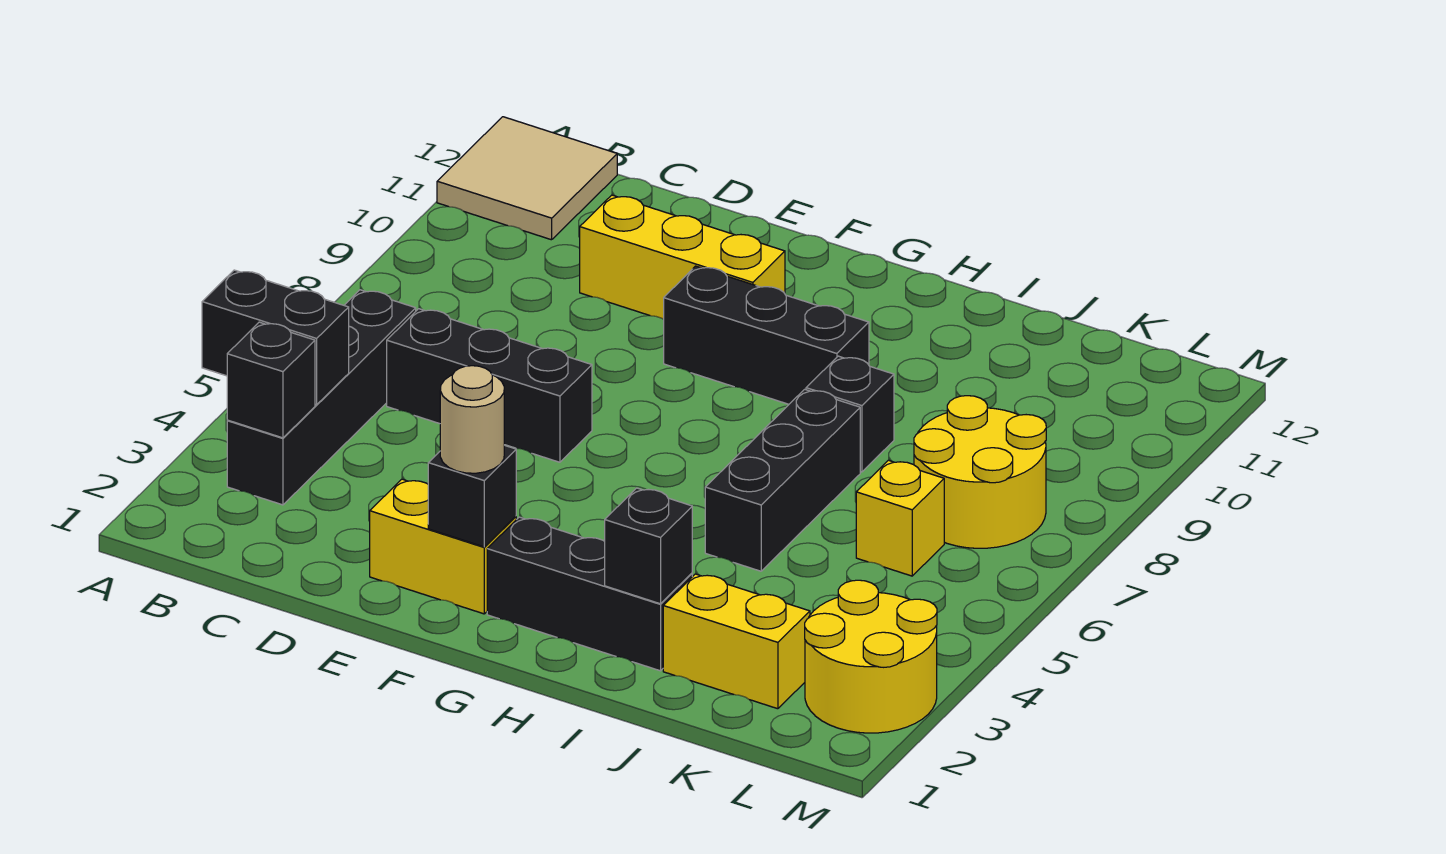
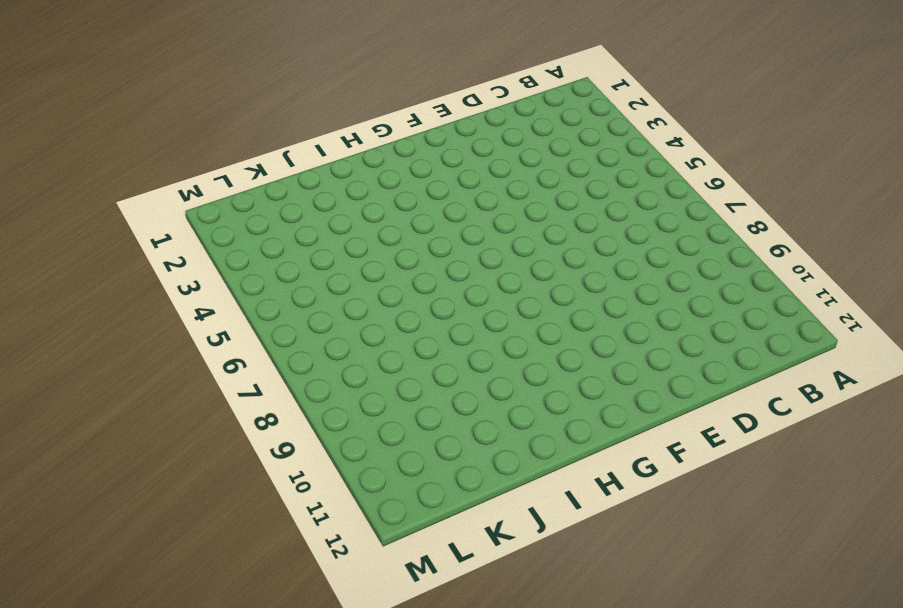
none -> tan 2x2 tile [437,117,617,240]
none -> black 1x4 brick [227,290,416,505]
none -> black 1x3 brick [387,309,592,462]

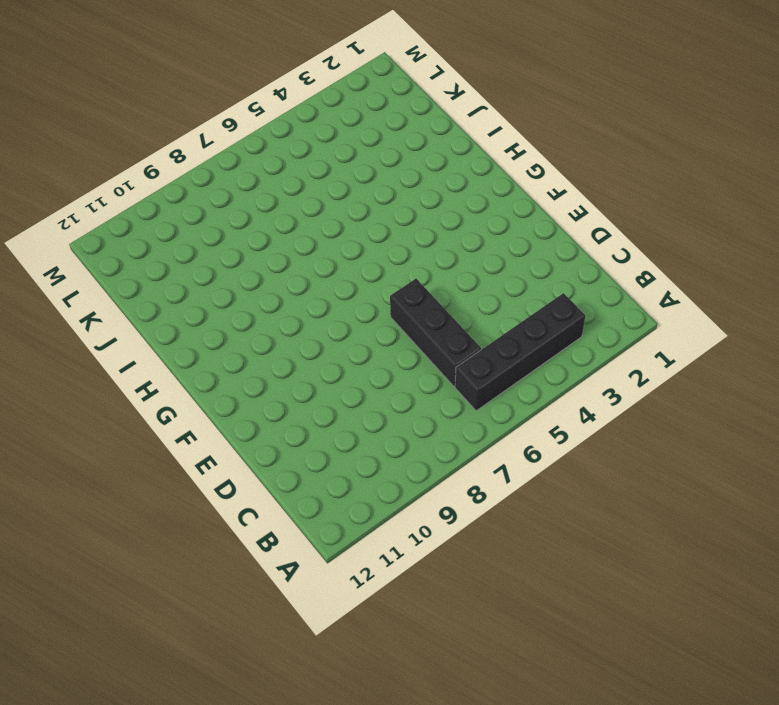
none -> tan 2x2 tile [437,117,617,240]
none -> yellow 1x3 brick [580,195,785,319]
none -> yellow 1x2 brick [370,479,516,614]

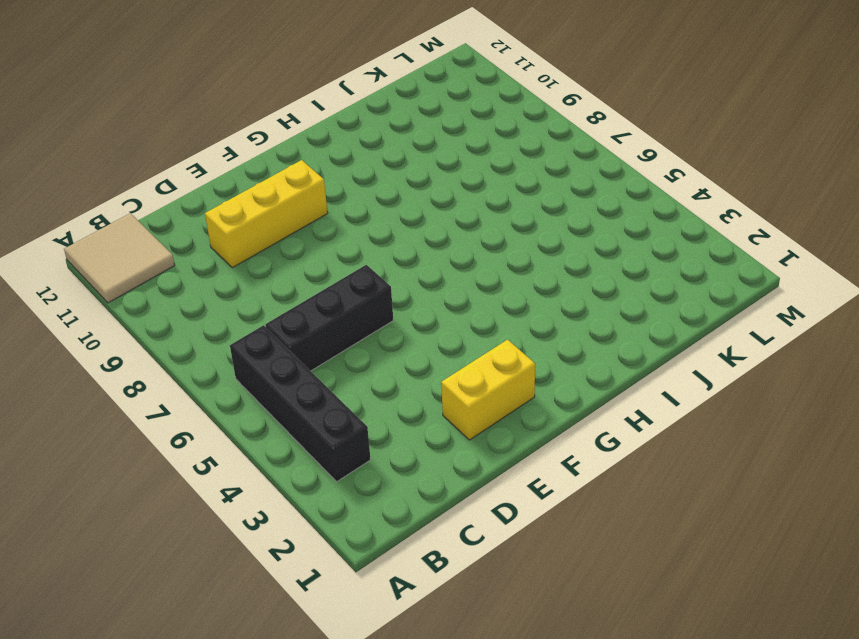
none -> black 1x3 brick [664,266,869,404]
none -> black 1x3 brick [487,517,692,671]
none -> black 1x3 brick [705,389,860,571]

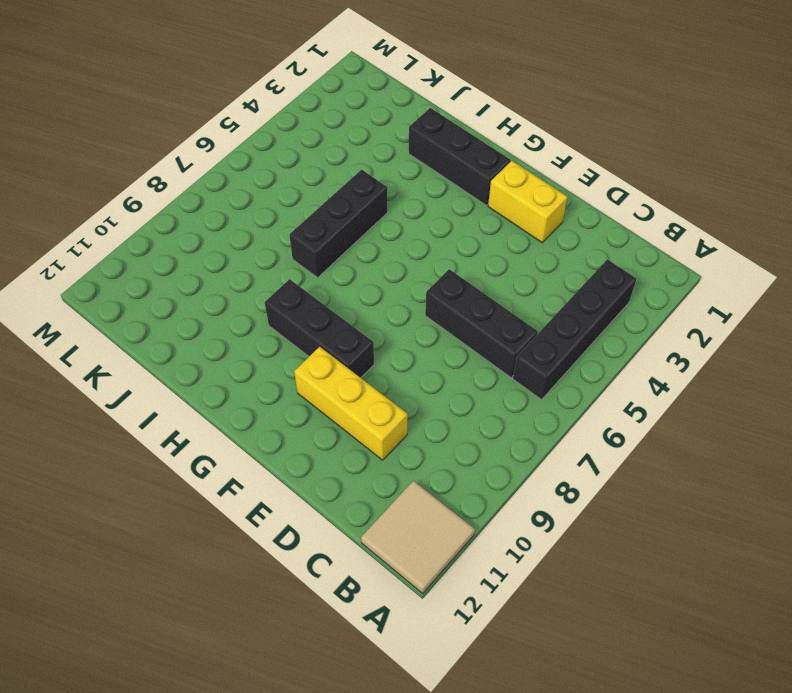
none -> black 1x1 brick [806,356,894,472]
none -> yellow 1x2 brick [663,574,810,709]
none -> yellow 1x1 brick [856,460,944,576]

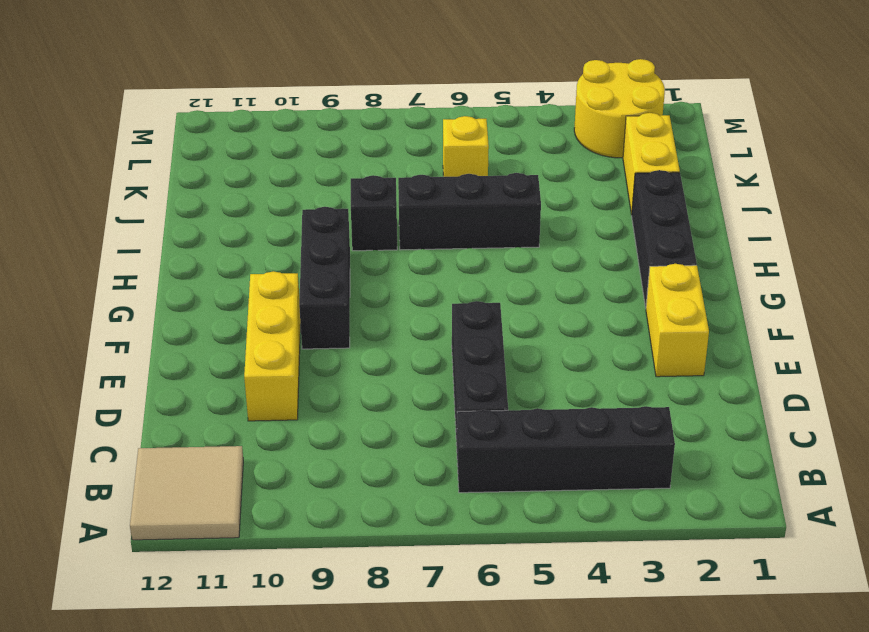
none -> yellow 2x2 round brick [914,396,1046,548]
none -> black 1x2 brick [202,270,349,405]
none -> black 1x1 brick [227,322,315,438]

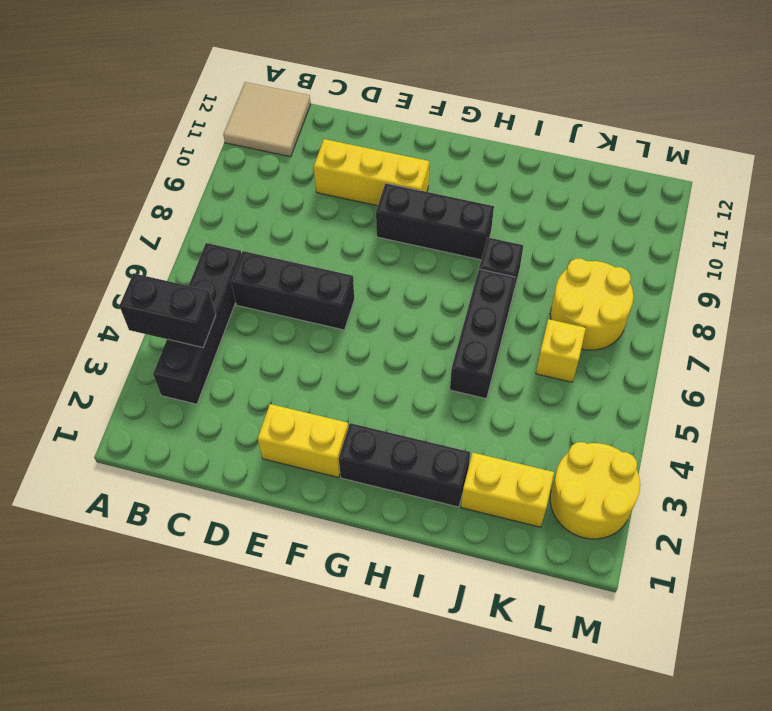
none -> black 1x1 brick [227,322,315,438]
none -> black 1x1 brick [428,445,516,547]
none -> black 1x1 brick [605,488,692,604]

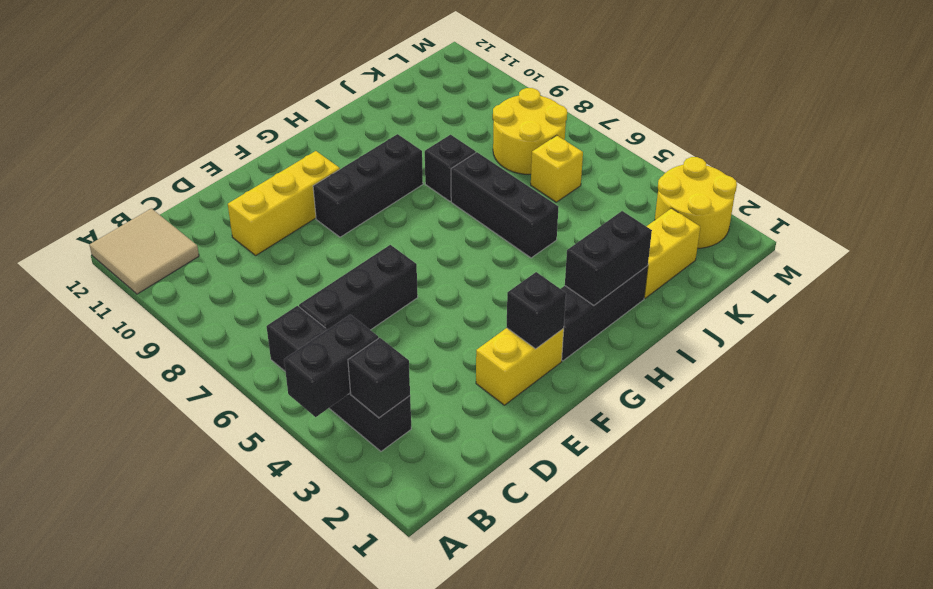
black 1x2 brick [565,211,652,305] -> black 1x1 brick [605,488,692,604]
none -> tan 1x1 round brick [440,366,504,473]

